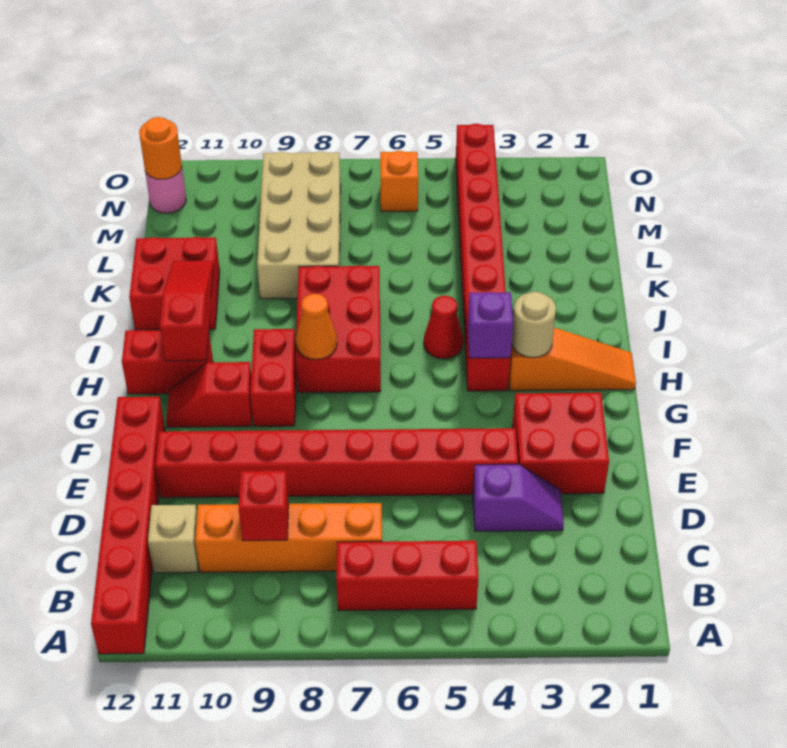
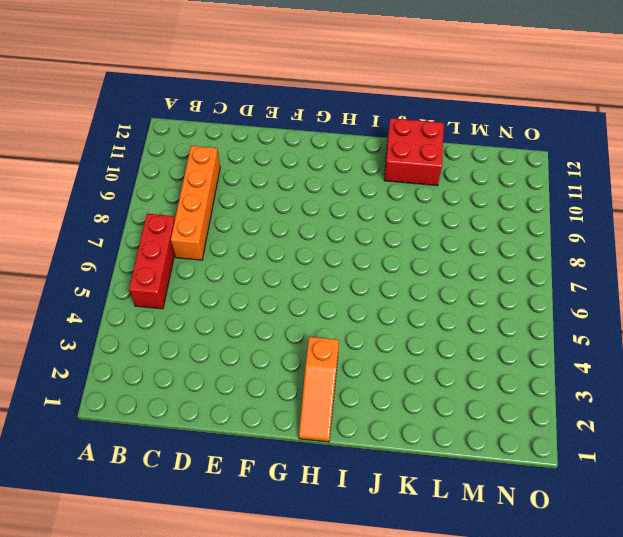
none -> red 1x6 brick [91,397,165,654]
none -> tan 1x1 brick [148,505,199,573]
none -> purple 1x2 slope [473,464,564,531]

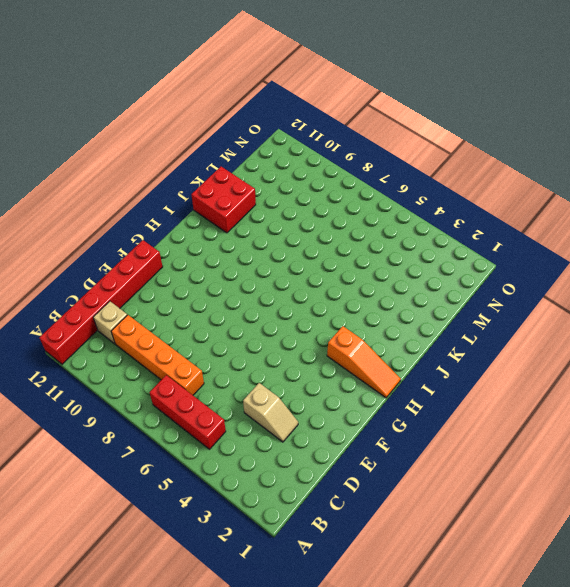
tan 1x2 slope [243,383,298,442] -> purple 1x2 slope [473,464,564,531]
none -> red 2x2 brick [512,393,609,494]
none -> red 1x8 brick [155,428,518,498]
none -> red 1x2 brick [250,329,296,426]

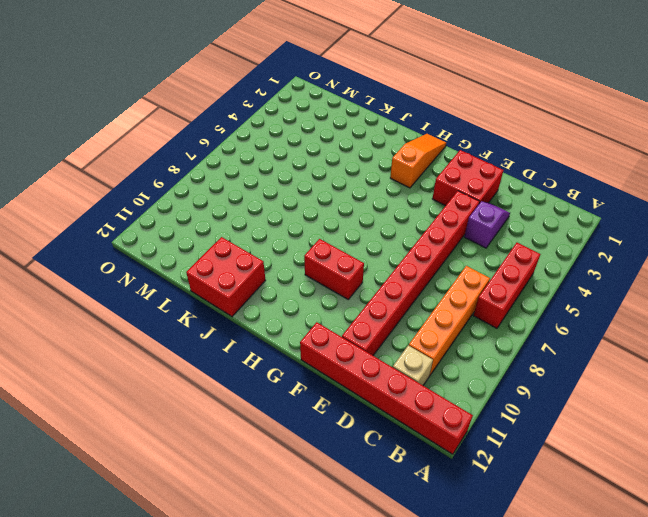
none -> red 1x2 slope [166,362,252,427]
none -> red 1x8 brick [456,124,510,391]
none -> red 2x3 brick [296,265,381,393]

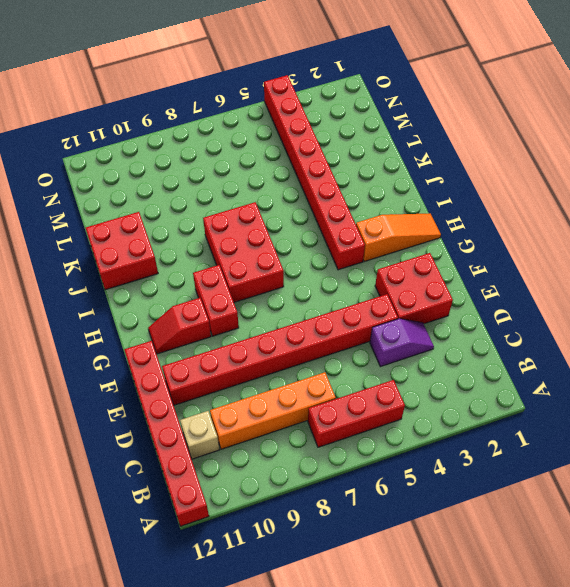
none -> red 1x2 brick [122,330,213,394]
none -> red 1x1 cone [424,296,463,359]
none -> tan 2x4 brick [257,151,341,299]

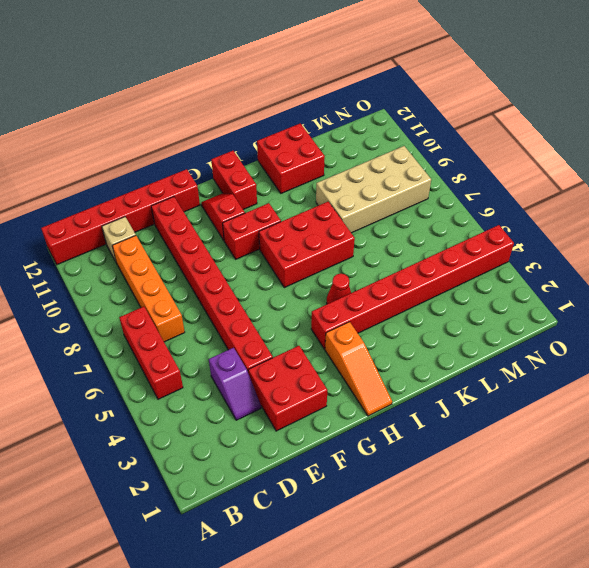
none -> orange 1x1 brick [380,151,418,211]
none -> pink 1x1 round brick [145,168,186,213]
none -> red 1x1 brick [239,471,289,541]

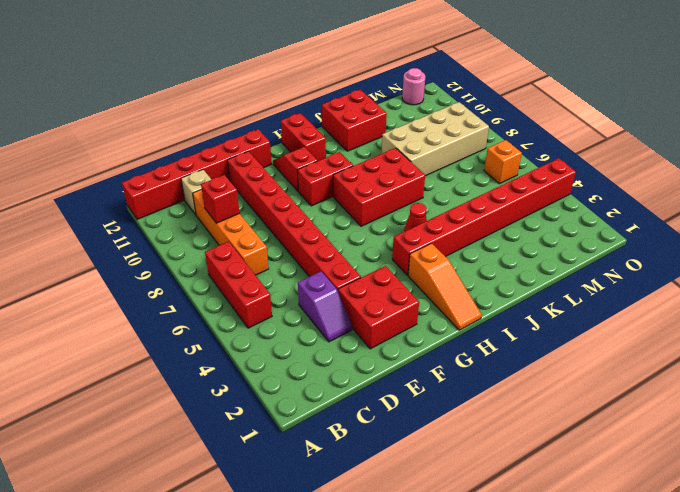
none -> tan 1x1 round brick [512,292,556,358]
none -> purple 1x1 brick [468,292,513,358]
none -> orange 1x1 cone [296,294,337,360]

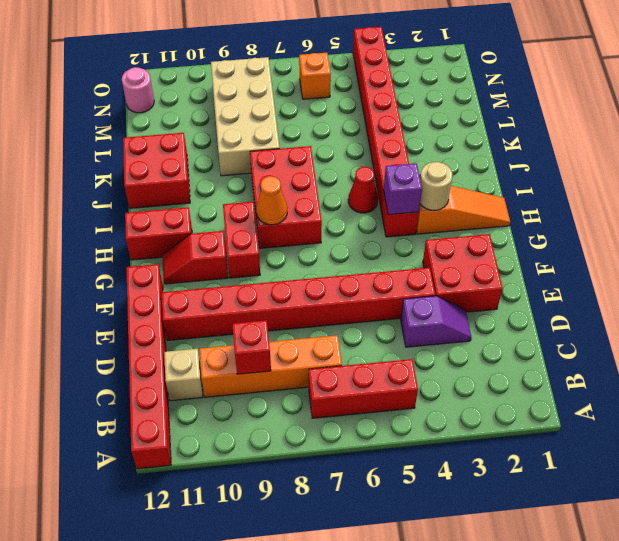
none -> red 1x3 slope [160,261,214,361]
none -> orange 1x1 round brick [139,117,182,179]

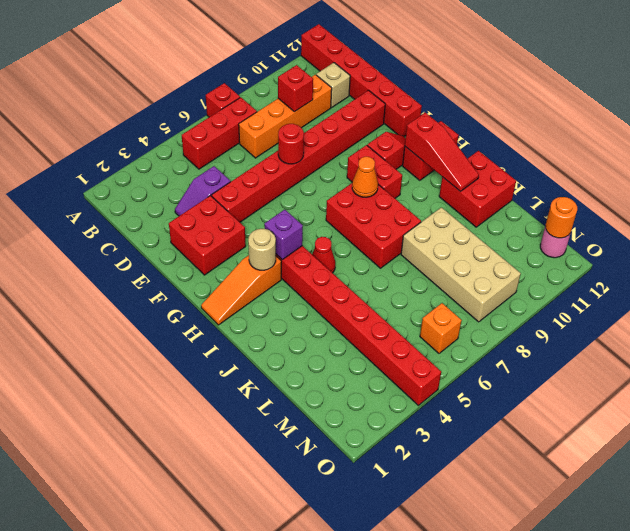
red 1x1 brick [206,83,240,117] -> none
red 1x1 round brick [278,124,304,164] -> none

